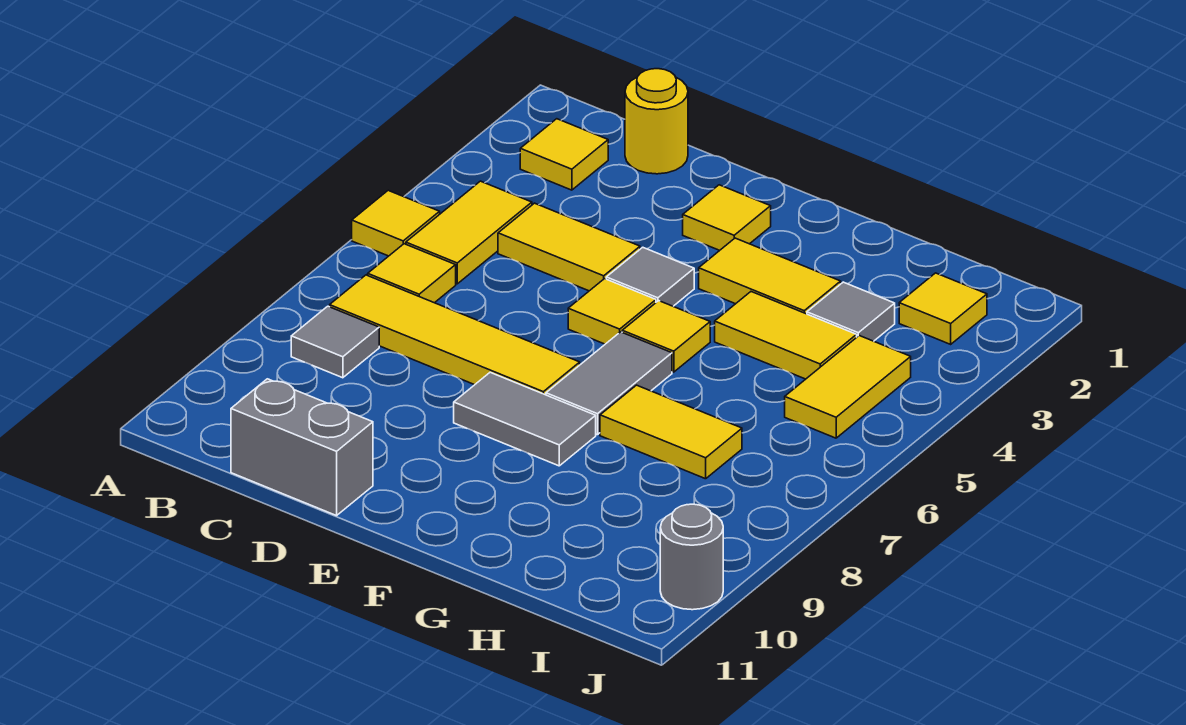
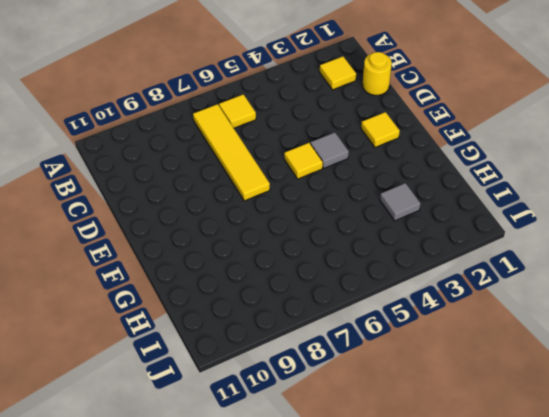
none -> yellow 1x1 tile [352,190,440,256]
none -> yellow 1x2 tile [406,181,532,284]
none -> grey 1x1 tile [291,306,379,378]

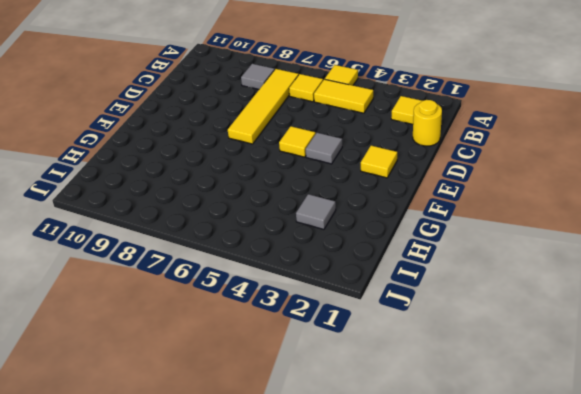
none -> yellow 1x2 tile [498,203,640,291]
none -> grey 1x2 brick [231,379,373,516]
none -> grey 1x2 tile [454,372,596,466]

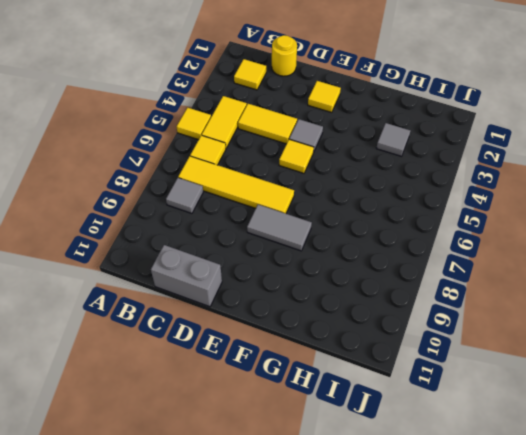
none -> yellow 1x2 tile [699,238,841,314]
none -> yellow 1x1 tile [622,301,710,372]
none -> grey 1x2 tile [546,332,672,435]

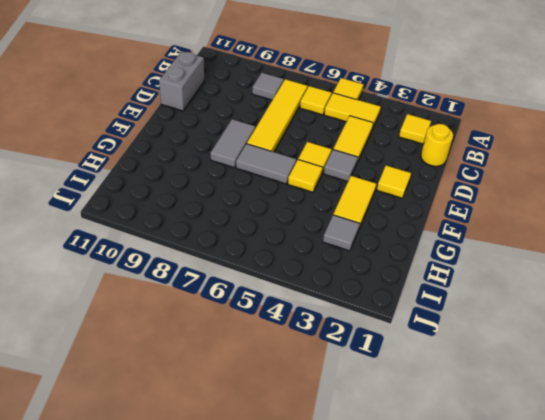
none -> yellow 1x2 tile [715,292,857,379]
none -> yellow 1x2 tile [600,385,742,479]
none -> yellow 1x1 tile [899,273,987,344]

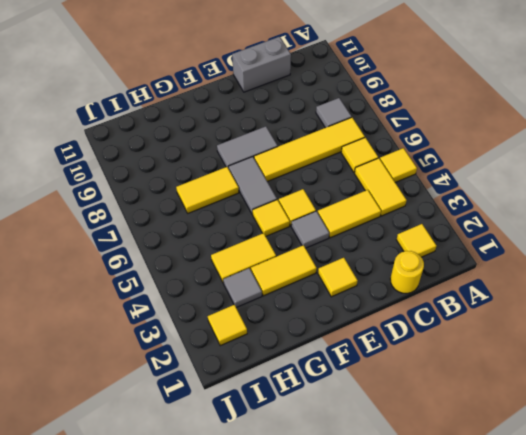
none -> yellow 1x2 tile [785,336,911,438]
none -> grey 1x1 round brick [660,504,723,610]

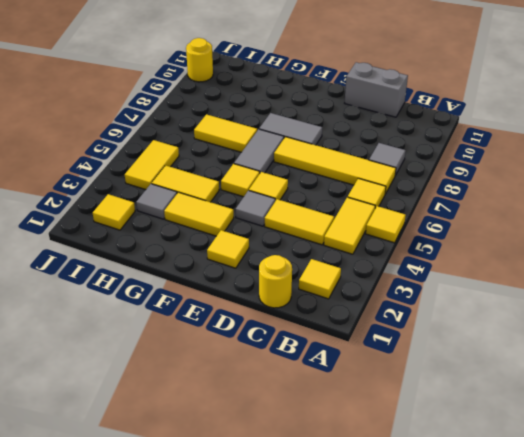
yellow 1x1 round brick [186,38,213,82] -> grey 1x1 round brick [660,504,723,610]

